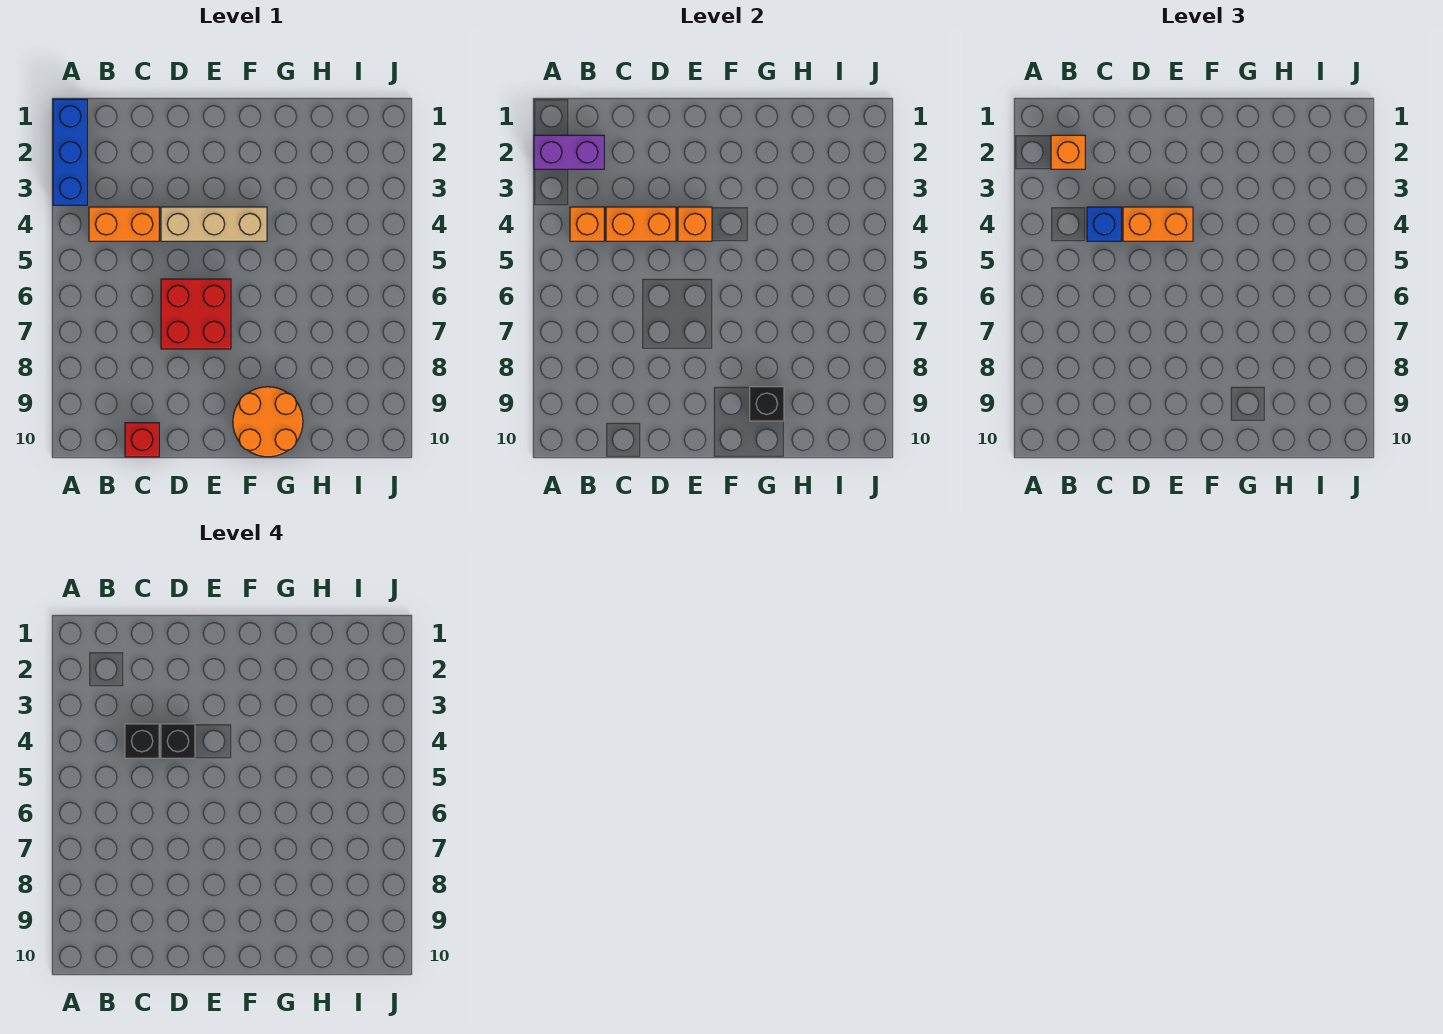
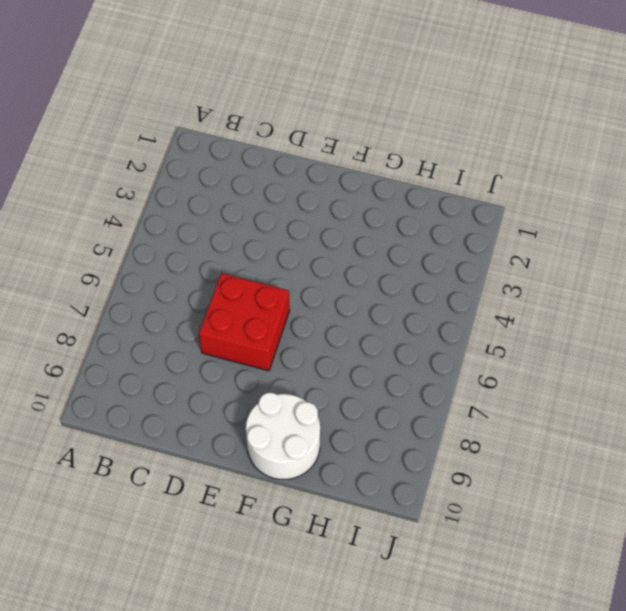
white 2x2 round brick [246,393,320,480] -> orange 2x2 round brick [233,387,303,457]
none -> blue 1x3 brick [53,99,87,205]
none -> orange 1x2 brick [89,207,159,241]
none -> red 1x1 brick [125,423,159,457]

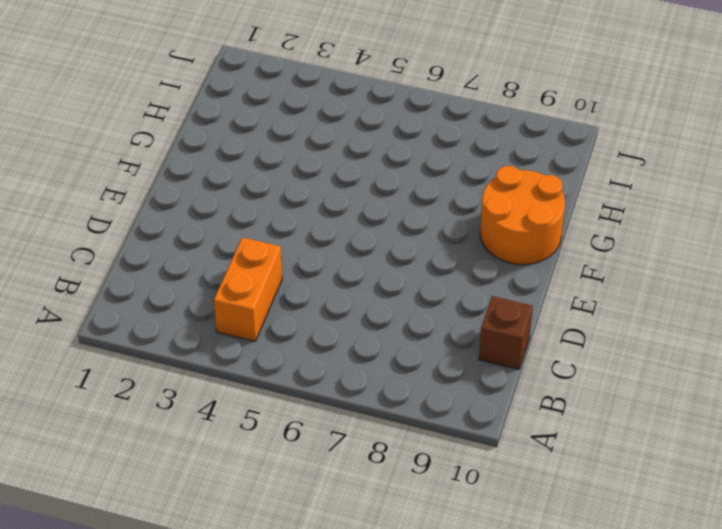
brown 1x1 brick [479,296,533,369] -> red 1x1 brick [125,423,159,457]
none -> blue 1x3 brick [53,99,87,205]
none -> tan 1x3 brick [161,207,267,241]
none -> red 2x2 brick [161,279,231,349]

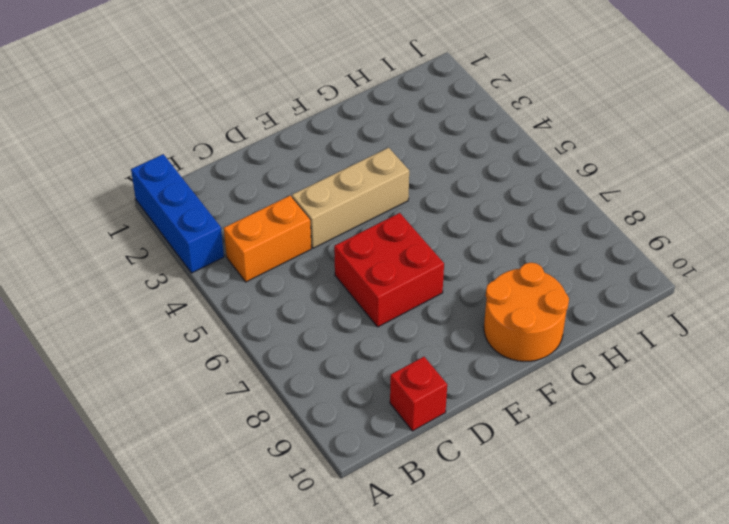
none -> purple 1x2 brick [534,135,604,169]
none -> orange 1x1 brick [570,207,604,241]
none -> orange 1x2 brick [606,207,676,241]

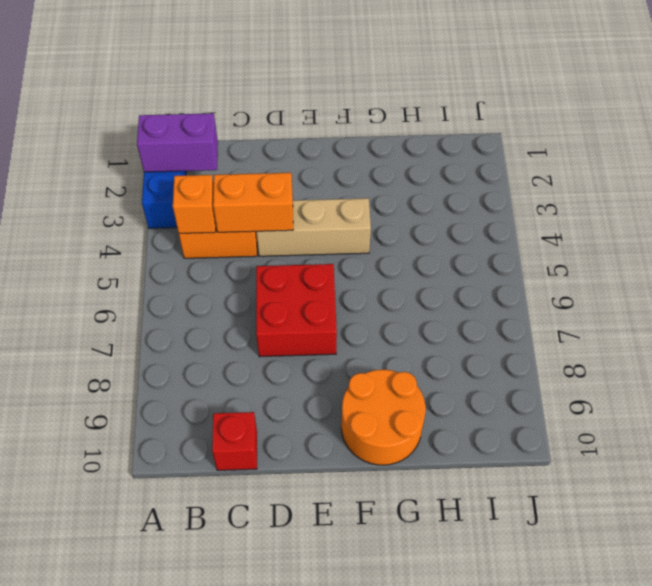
none -> orange 1x1 brick [678,207,712,241]
none -> black 1x1 brick [750,387,784,421]
none -> orange 1x1 brick [1051,135,1085,169]

